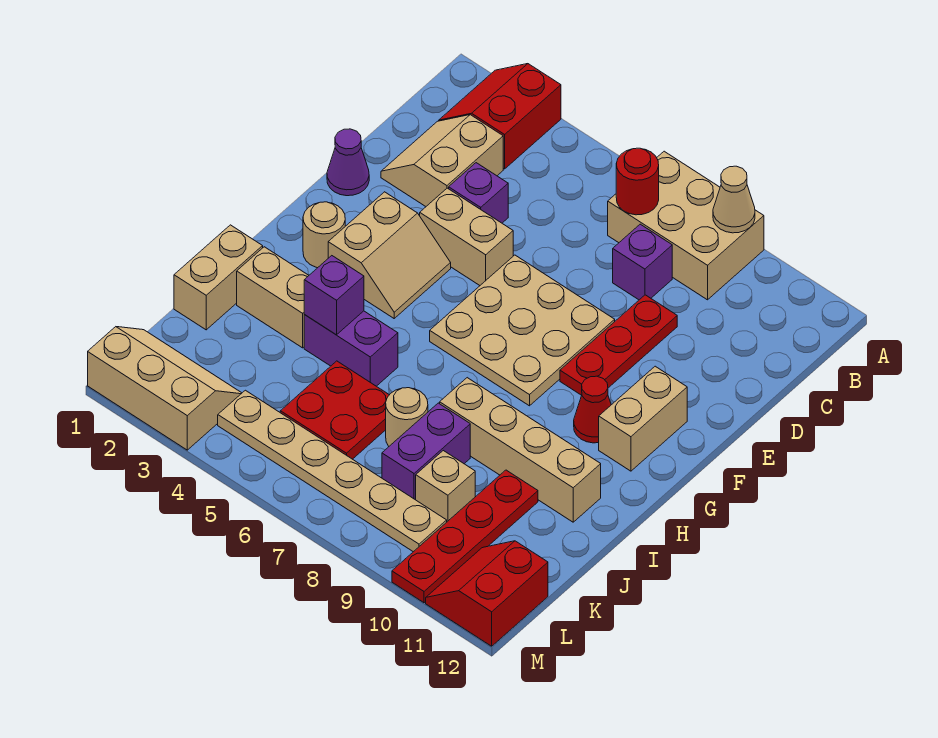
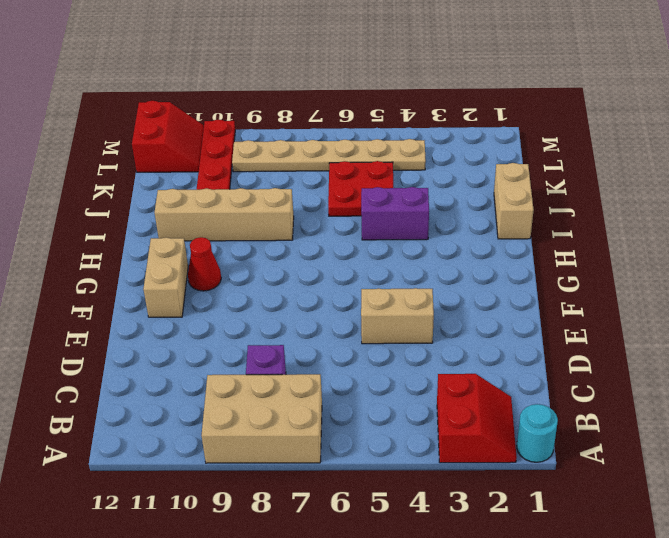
cyan 1x1 round brick [517,404,558,462] -> none
none -> tan 2x2 slope [381,115,503,206]
none -> purple 1x1 brick [449,163,508,223]
none -> red 1x3 plate [560,295,677,395]

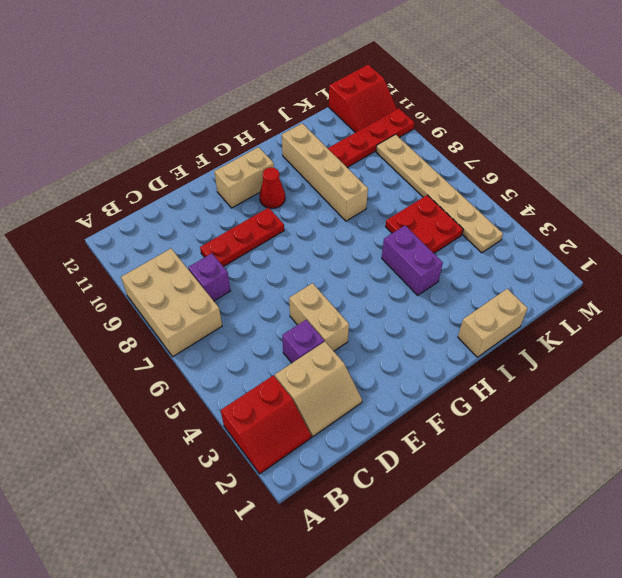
none -> purple 1x1 cone [327,129,369,196]
none -> tan 3x3 plate [430,255,615,406]
none -> tan 2x2 slope [328,192,451,318]

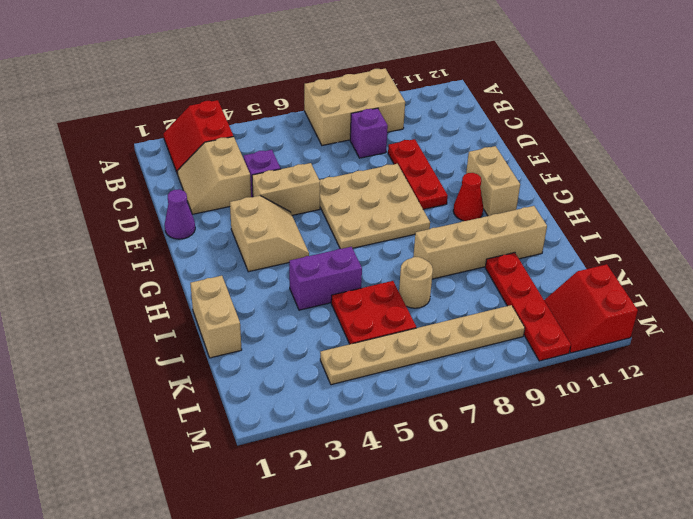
none -> tan 1x1 round brick [303,202,345,268]
none -> tan 1x2 brick [237,247,309,348]
none -> purple 1x2 brick [382,403,470,500]

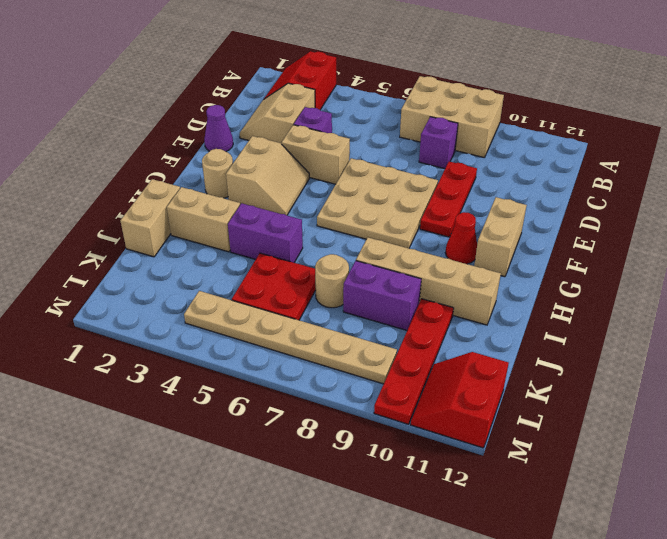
purple 1x2 brick [343,261,421,330] -> purple 1x2 brick turned to [382,403,470,500]
none -> tan 1x1 brick [416,451,475,522]
none -> tan 2x3 slope [88,327,242,450]
none -> tan 1x1 cone [713,166,755,233]

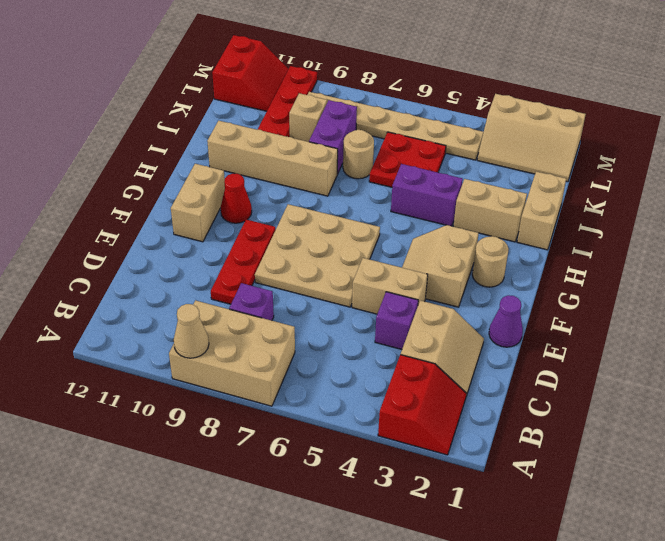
none -> red 1x1 round brick [616,148,659,215]
none -> purple 1x1 brick [304,256,364,335]

